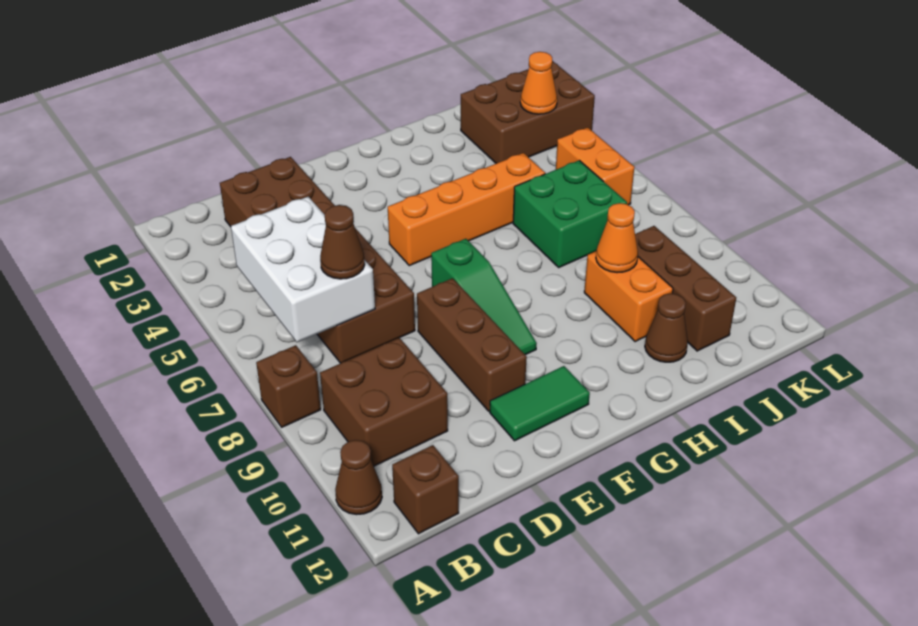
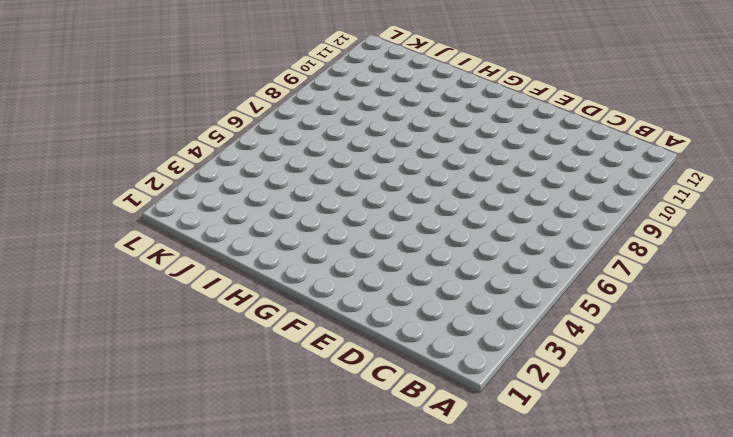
none -> brown 1x1 brick [256,345,321,427]
none -> brown 1x1 cone [335,440,382,515]
none -> brown 2x2 brick [320,338,448,466]

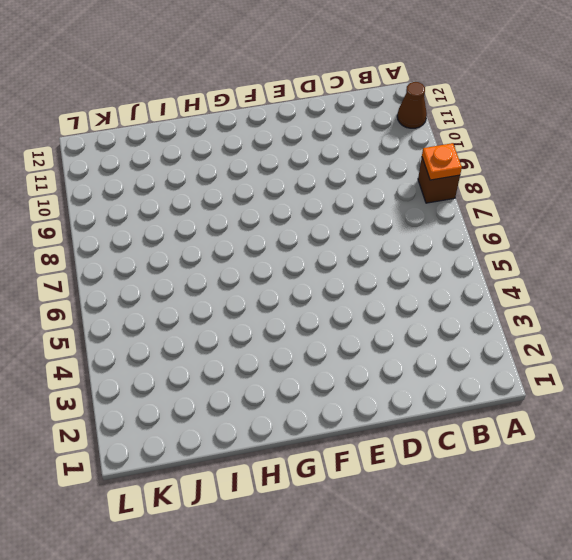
orange 1x1 plate [422,143,462,180] -> none
none -> brown 2x2 brick [320,338,448,466]
none -> brown 1x1 brick [392,445,459,534]
none -> brown 2x6 brick [220,157,415,363]

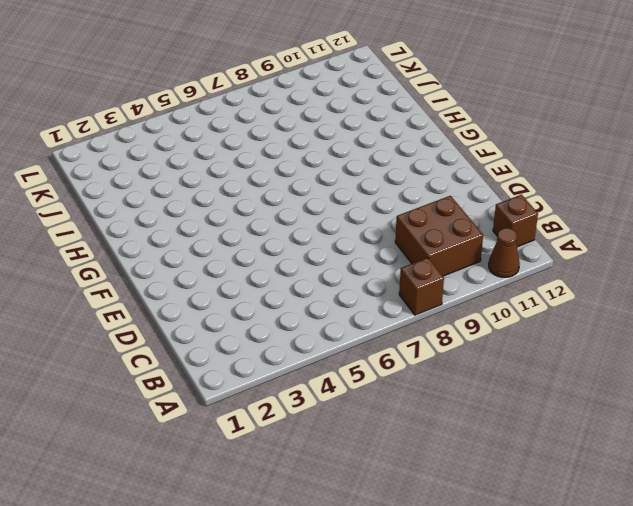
none -> brown 2x6 brick [220,157,415,363]
none -> brown 1x3 brick [417,278,527,411]
none -> green 1x2 tile [490,366,590,441]

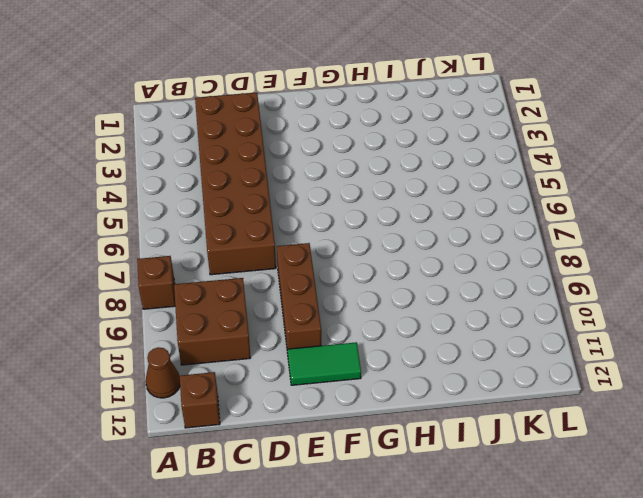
none -> orange 1x4 brick [388,153,545,266]
none -> green 1x3 slope [431,239,537,355]
none -> green 2x2 brick [513,160,627,267]

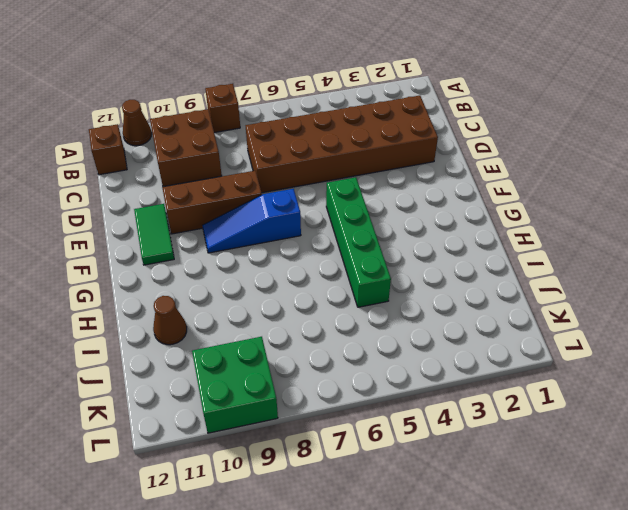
green 1x4 brick [326,177,391,307] -> orange 1x4 brick [388,153,545,266]
blue 1x3 slope [202,189,301,253] -> green 1x3 slope [431,239,537,355]
green 2x2 brick [192,337,278,433] -> green 2x2 brick moved to [513,160,627,267]
none -> orange 1x2 brick [584,251,673,342]
none -> brown 2x3 brick [461,61,595,163]
none -> brown 1x3 brick [635,226,736,351]

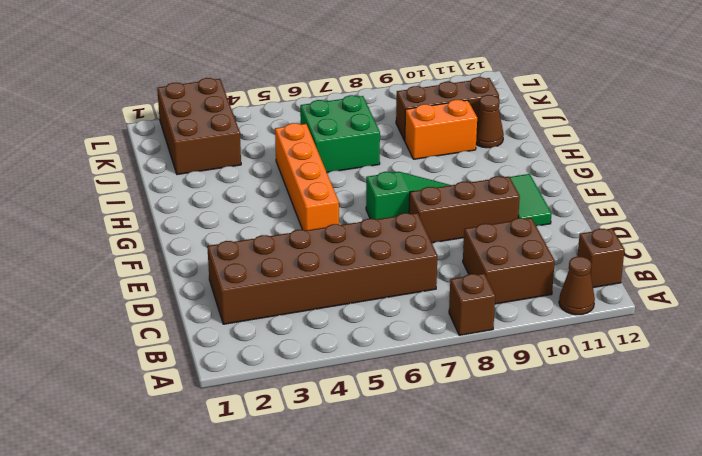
none -> orange 1x2 brick [556,127,634,205]
none -> white 2x3 brick [231,197,375,342]
none -> orange 1x1 cone [596,203,638,273]

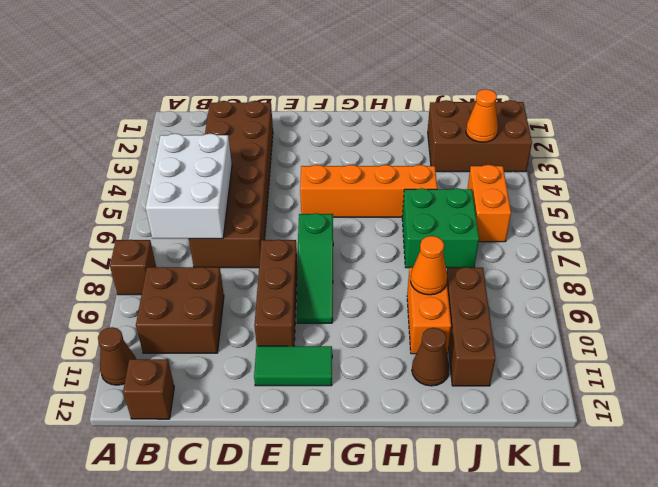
none -> brown 1x1 cone [320,205,365,279]

